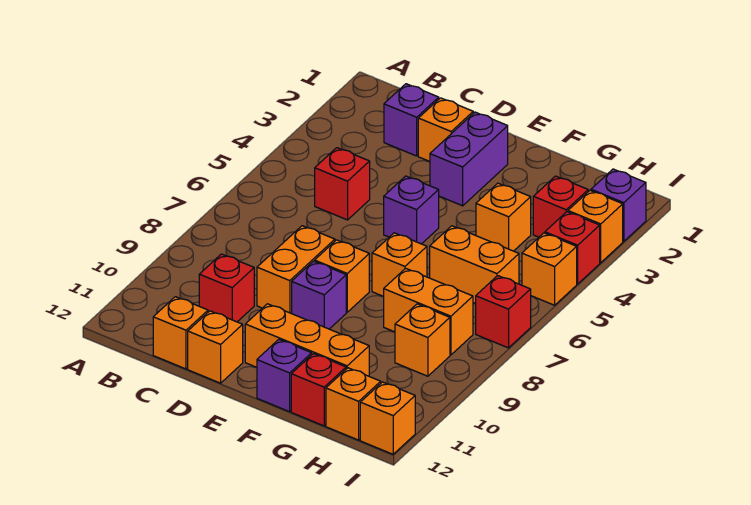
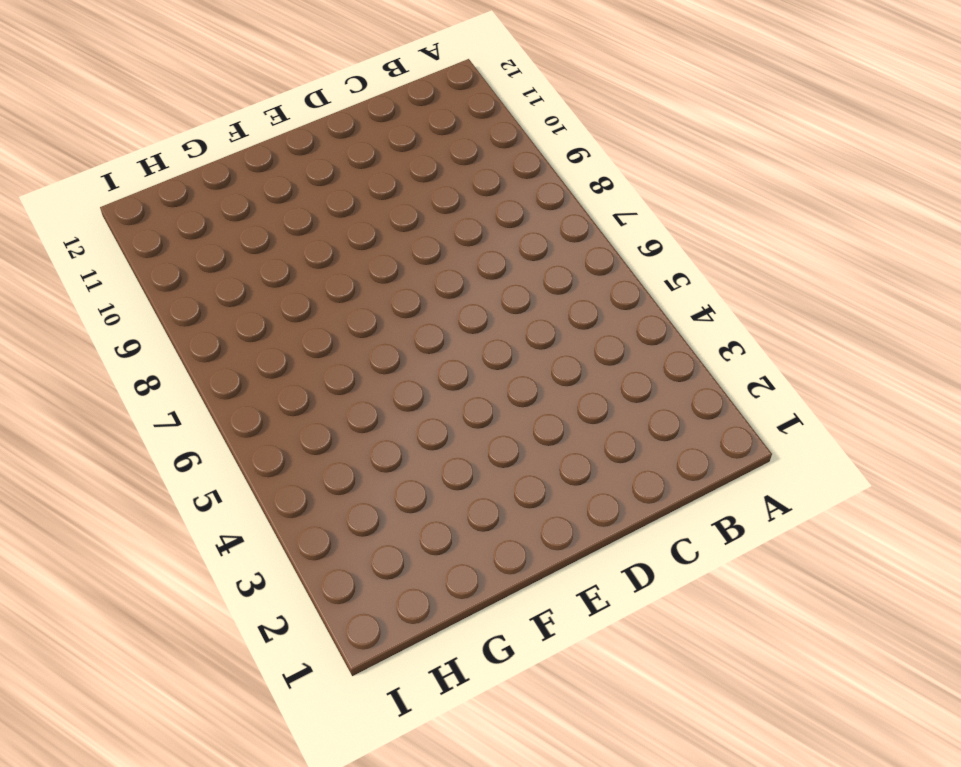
none -> purple 1x1 brick [384,84,439,156]
none -> red 1x1 brick [315,148,370,220]
none -> red 1x1 brick [199,254,254,322]

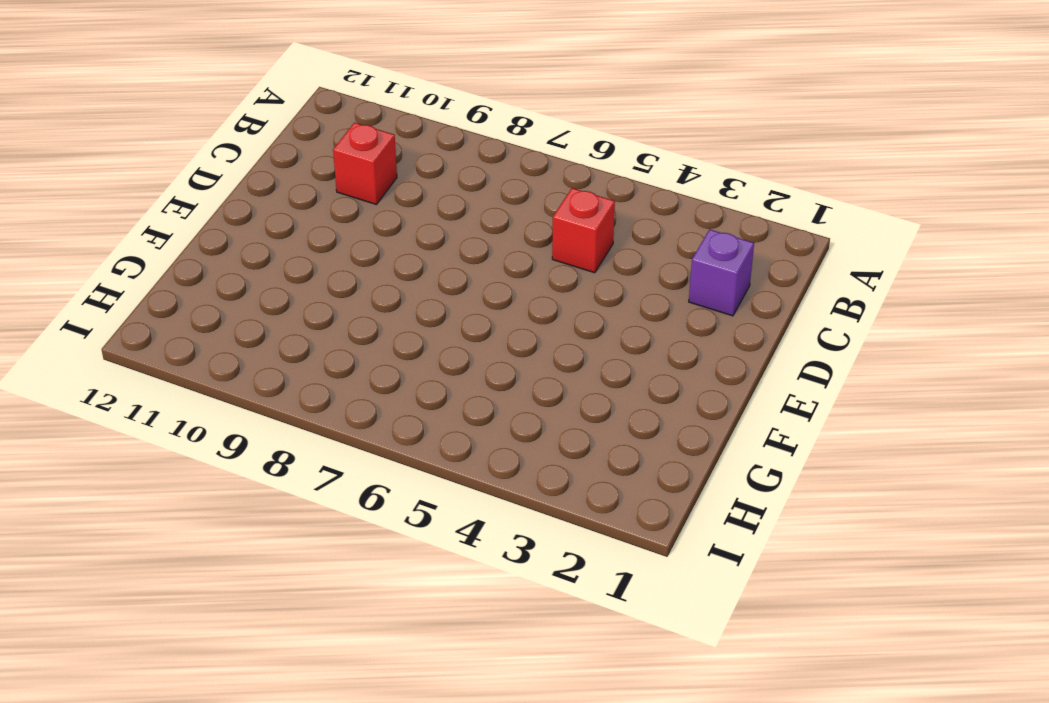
none -> orange 1x1 brick [153,297,208,369]
none -> orange 1x1 brick [418,98,473,161]
none -> orange 1x2 brick [257,226,335,314]

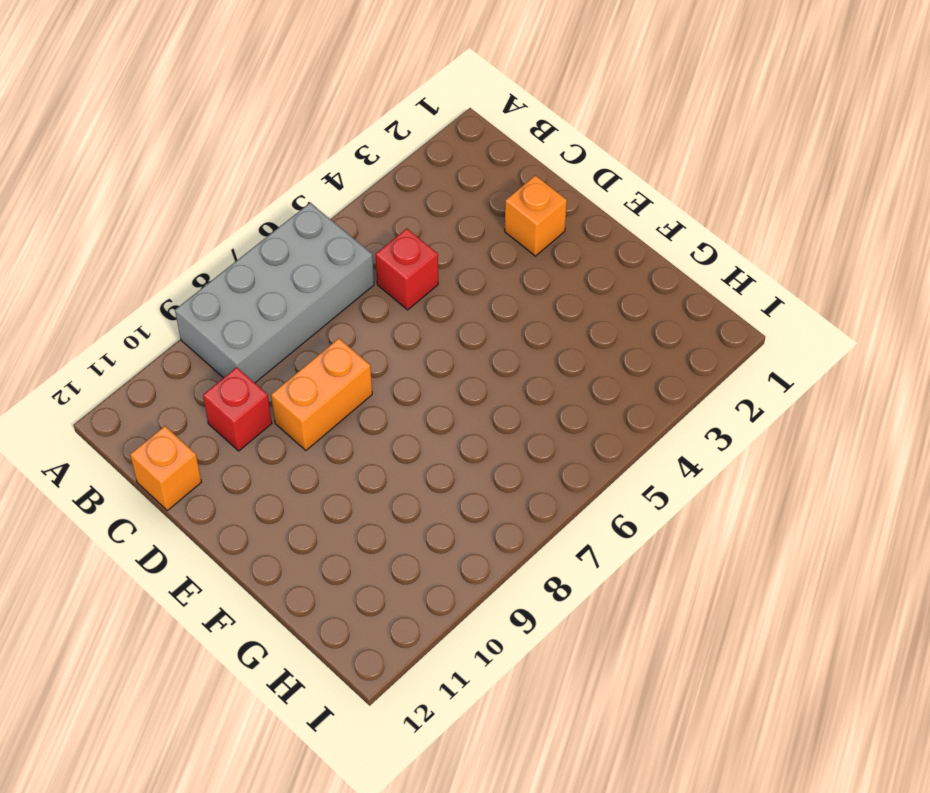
grey 2x4 brick [175,203,374,383] -> none
none -> purple 1x1 brick [384,84,439,156]
none -> orange 1x1 brick [188,311,243,383]
none -> purple 1x2 brick [430,112,508,206]

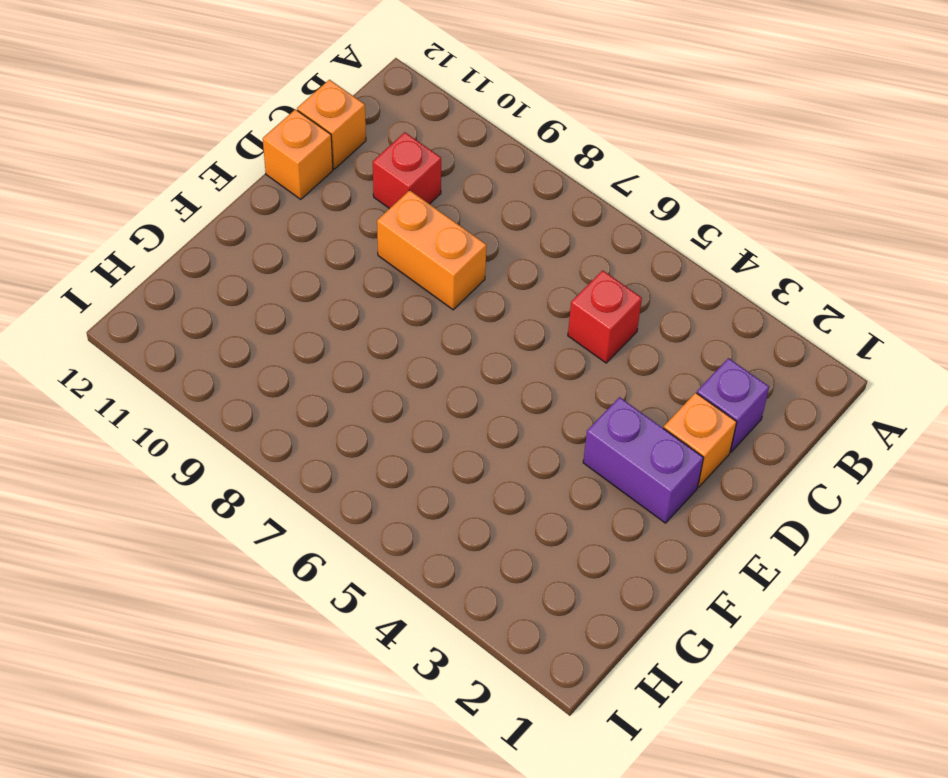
none -> purple 1x1 brick [384,176,439,244]
none -> orange 1x1 brick [315,240,369,312]
none -> purple 1x1 brick [292,261,346,329]

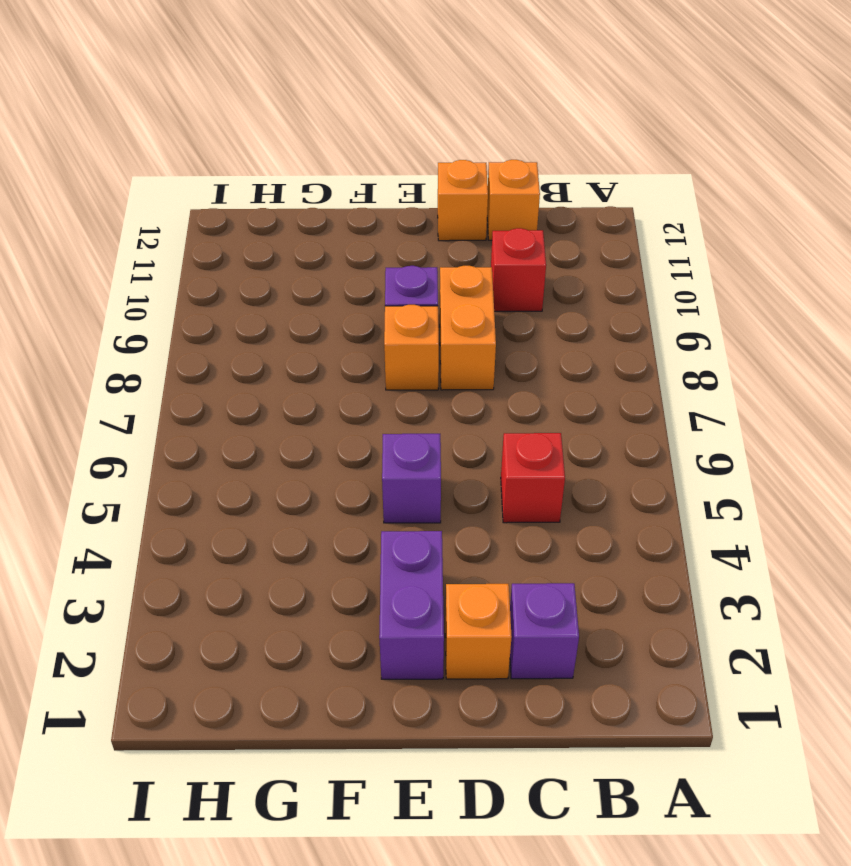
none -> orange 1x3 brick [245,304,369,376]
none -> orange 1x1 brick [372,233,427,297]
none -> purple 1x1 brick [257,339,312,412]

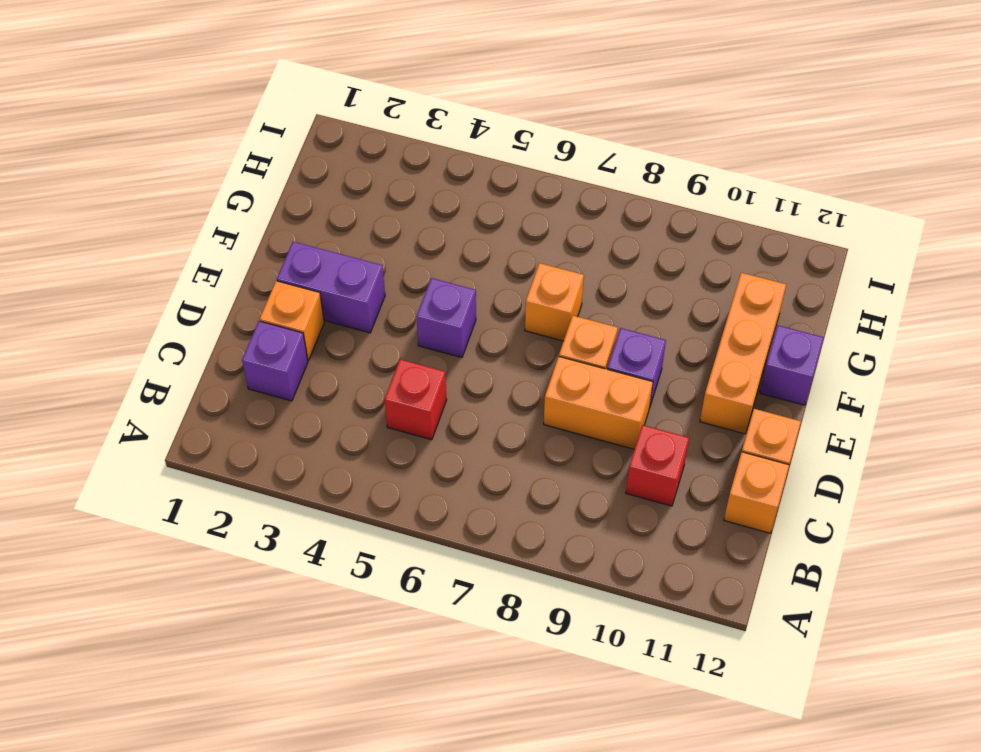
none -> orange 1x1 brick [476,183,531,251]
none -> orange 1x2 brick [430,226,519,304]
none -> orange 1x2 brick [384,268,473,355]

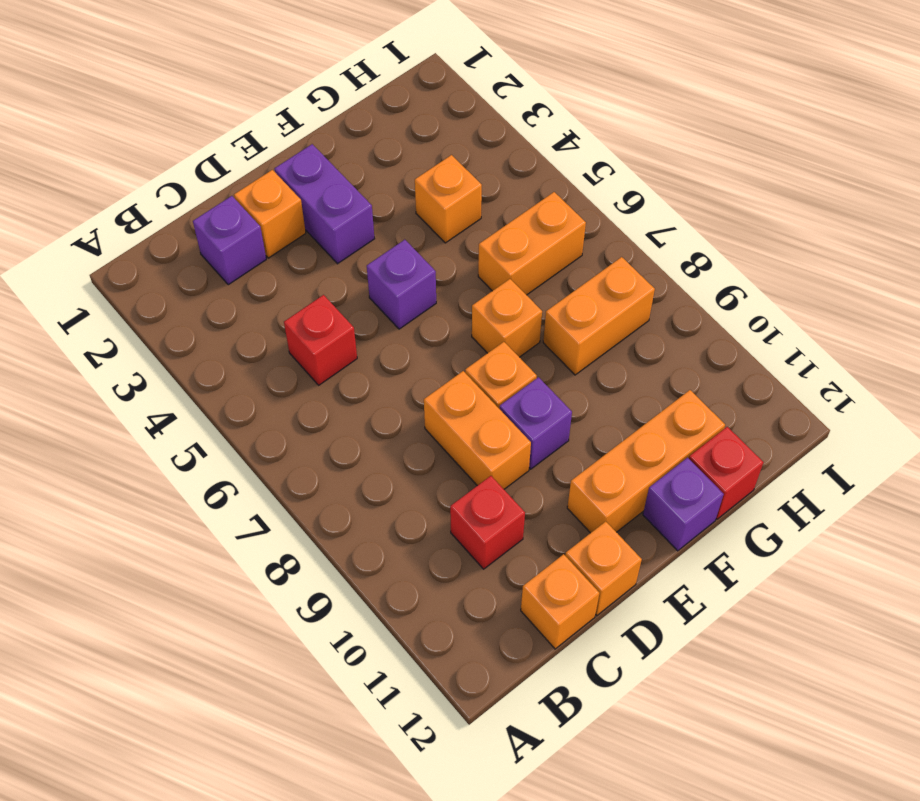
none -> red 1x1 brick [533,176,588,237]
none -> orange 1x1 brick [395,304,450,376]
none -> orange 1x1 brick [326,368,381,440]

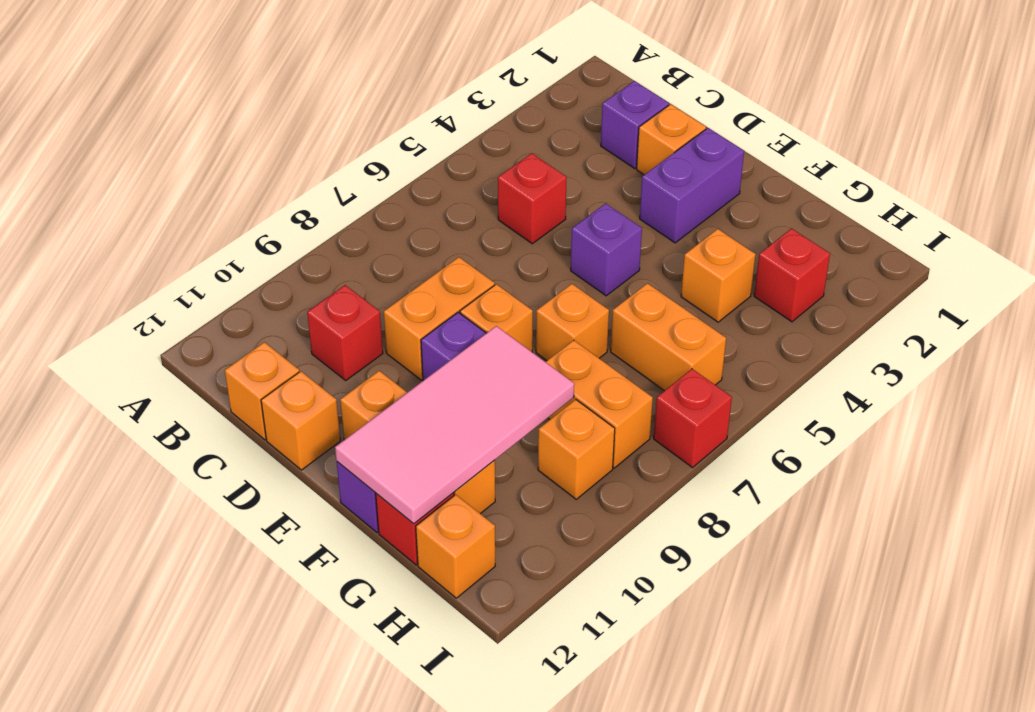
pink 2x4 tile [335,326,574,524] -> none
none -> purple 1x1 brick [591,169,646,241]
none -> orange 1x1 brick [568,190,623,263]
none -> red 1x1 brick [545,212,600,284]

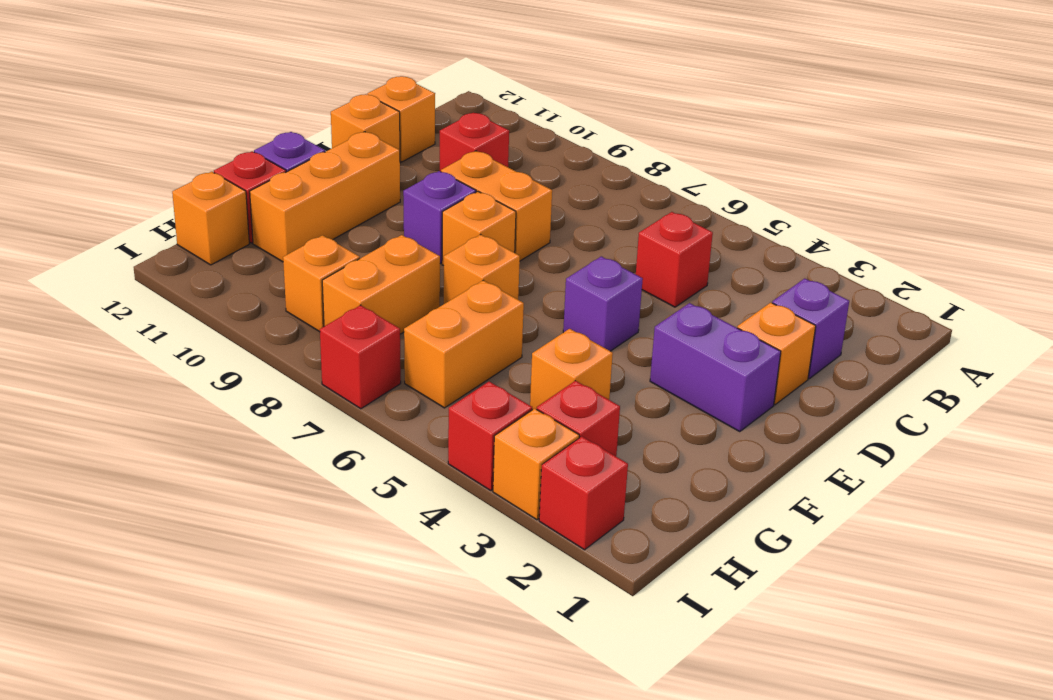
red 1x1 brick [539,436,628,550] -> purple 1x1 brick [591,169,646,241]
none -> orange 1x1 brick [522,233,577,305]
none -> orange 1x1 brick [360,382,415,454]

